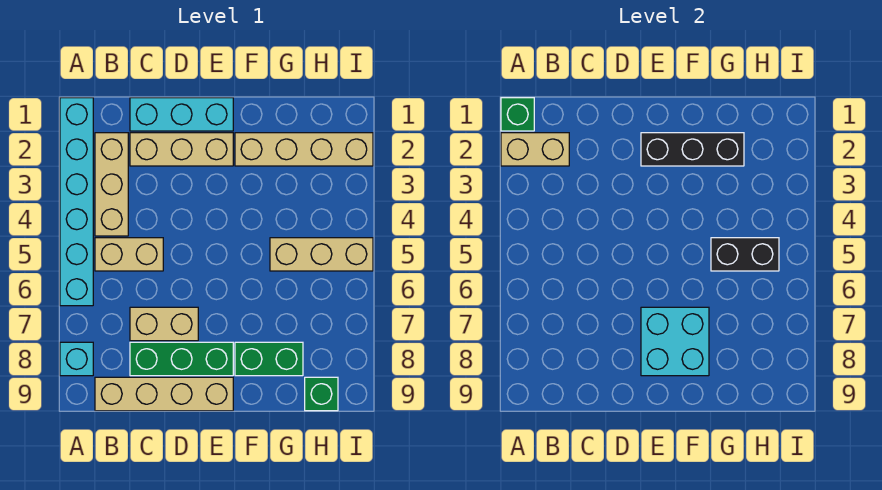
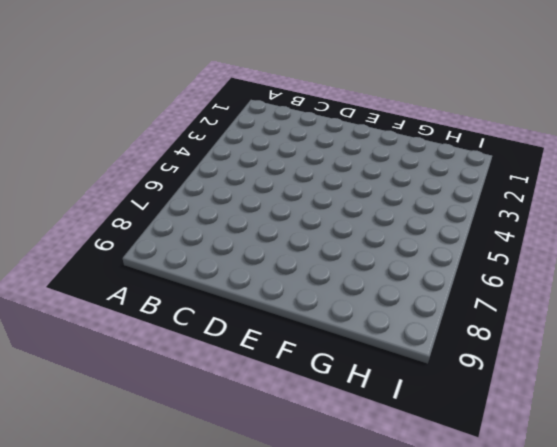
none -> cyan 1x6 brick [60,98,93,306]
none -> cyan 1x1 brick [60,342,93,376]
none -> tan 1x3 brick [95,133,128,236]

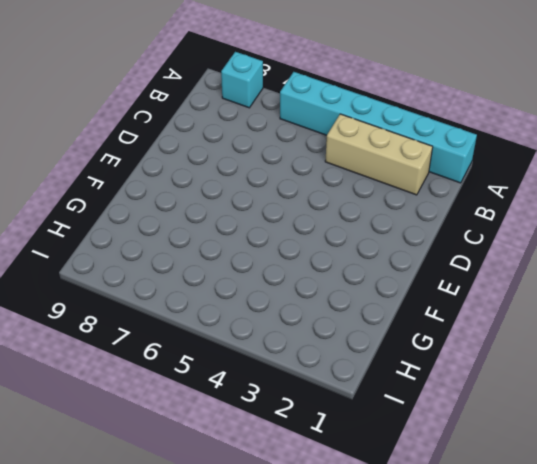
none -> tan 1x2 brick [95,238,163,271]
none -> tan 1x4 brick [95,377,233,411]
none -> cyan 1x3 brick [130,98,233,131]

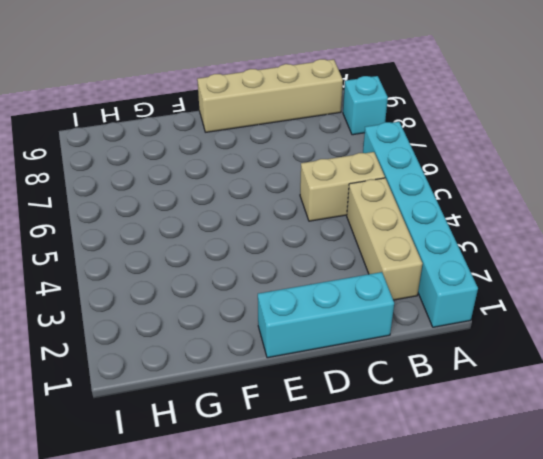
none -> tan 1x3 brick [130,133,233,166]
none -> tan 1x2 brick [130,307,198,341]
none -> green 1x3 brick [130,342,233,376]

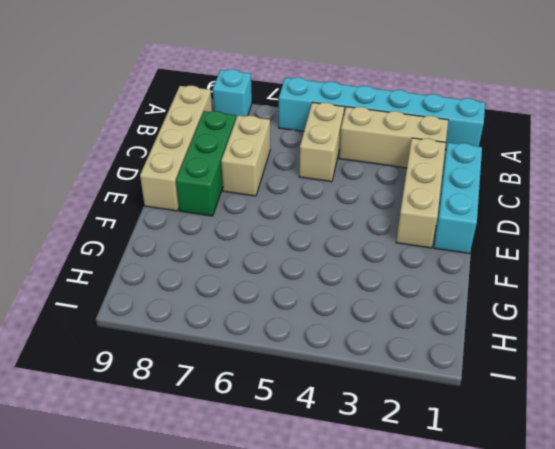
none -> tan 1x4 brick [235,133,373,166]
none -> green 1x2 brick [235,342,303,376]
none -> tan 1x3 brick [270,238,373,271]

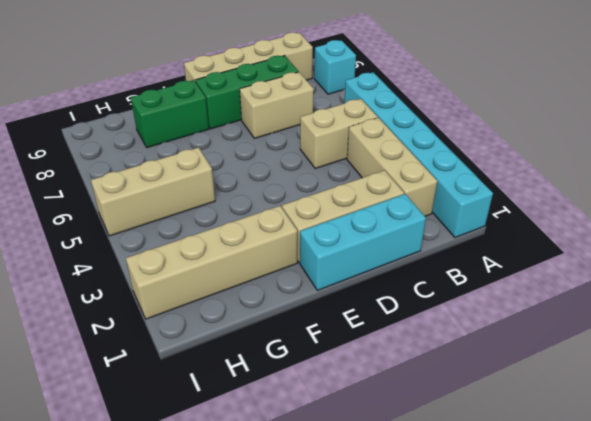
none -> green 1x1 brick [305,377,338,411]
none -> green 1x1 brick [501,98,534,131]
none -> tan 1x2 brick [501,133,569,166]

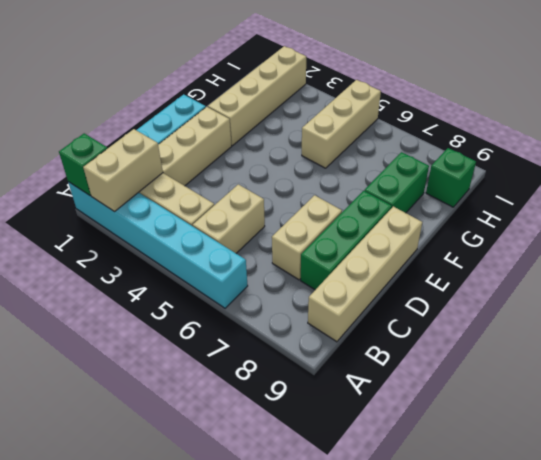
none -> cyan 1x1 brick [60,342,93,376]
none -> black 1x3 brick [641,133,744,166]
none -> cyan 2x2 brick [641,307,709,376]

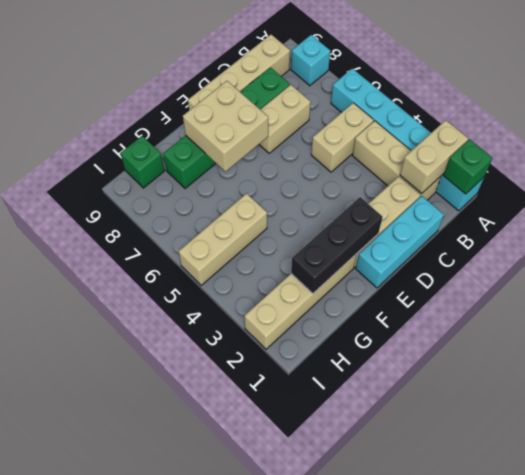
tan 2x2 brick [183,81,268,172] -> cyan 2x2 brick [641,307,709,376]
none -> black 1x2 brick [711,238,779,271]

